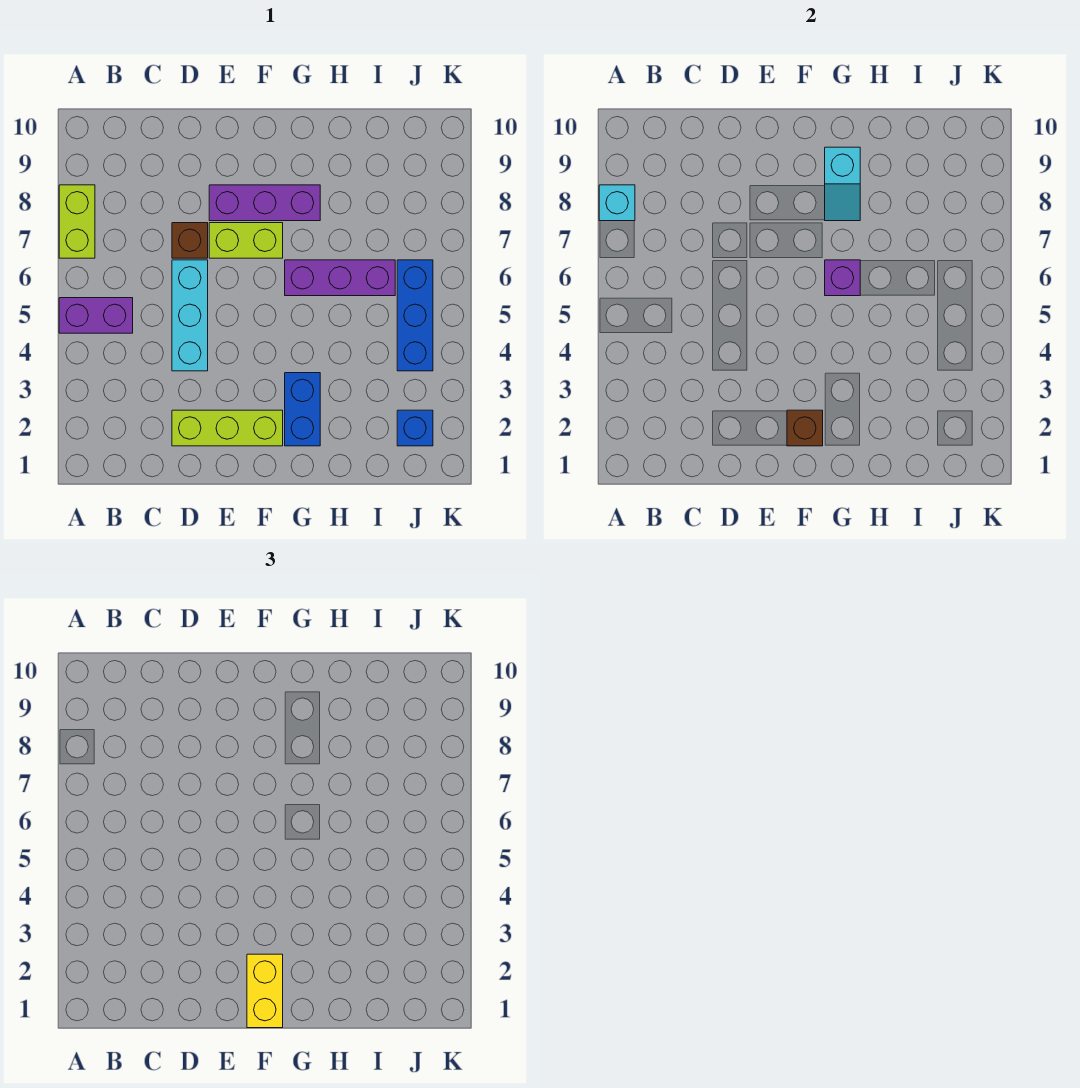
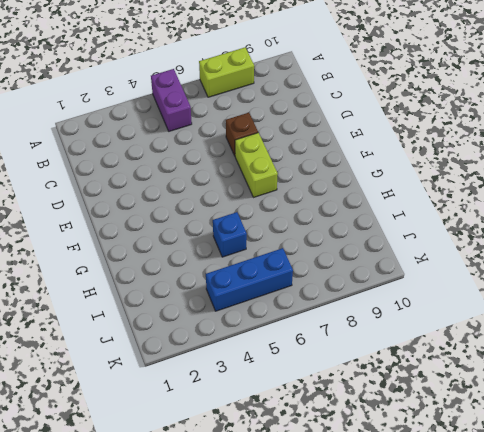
blue 1x1 brick [213,212,247,257] -> blue 1x1 brick moved to [397,410,433,446]
none -> lime 1x3 brick [172,410,283,446]
none -> cyan 1x3 brick [172,260,208,371]
none -> purple 1x3 brick [209,185,320,221]

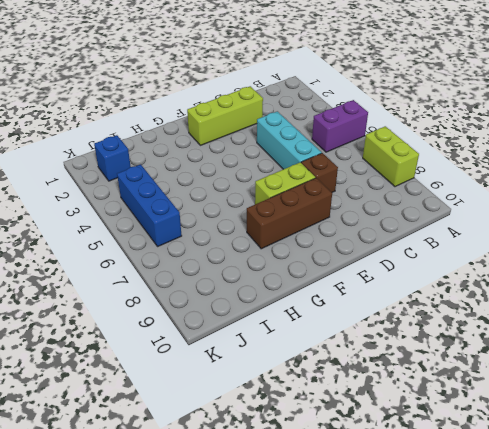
brown 1x3 brick [247,178,332,249] -> purple 1x3 brick [209,185,320,221]
none -> blue 1x2 brick [285,373,320,446]
none -> purple 1x3 brick [285,260,395,296]
none -> cyan 1x1 brick [599,185,635,221]

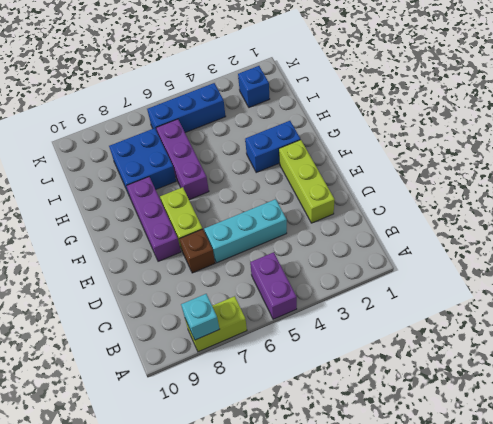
blue 2x2 brick [109,128,176,194] -> none
none -> brown 1x1 brick [787,410,823,446]
none -> purple 1x1 brick [825,260,860,296]
none -> cyan 1x2 slope [825,147,860,221]

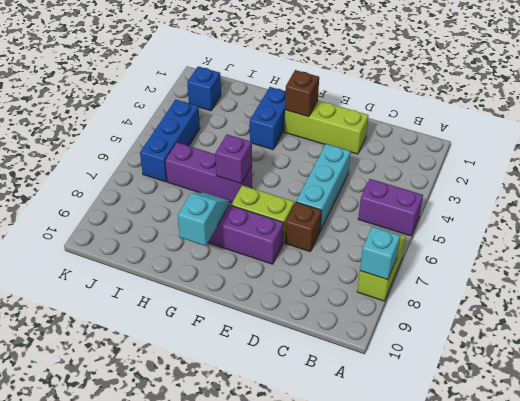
none -> yellow 1x2 brick [247,954,283,1028]

